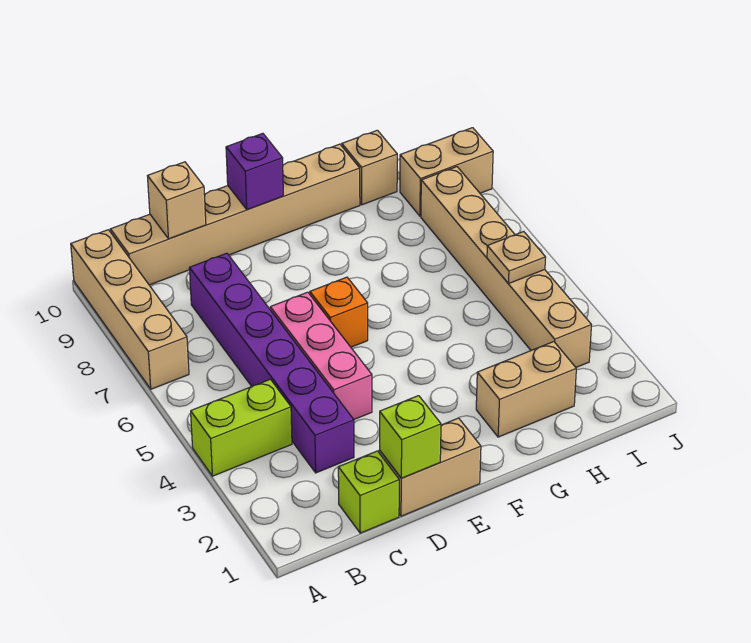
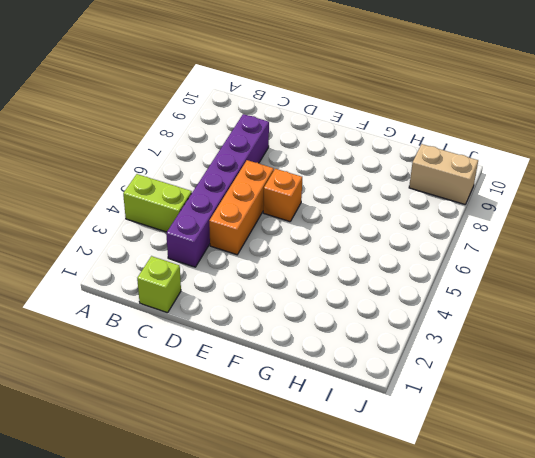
orange 1x3 brick [209,160,274,255] -> pink 1x3 brick [270,292,372,419]
none -> tan 1x4 brick [71,230,189,389]
none -> tan 1x6 brick [111,144,360,285]
none -> tan 1x2 brick [379,418,481,516]

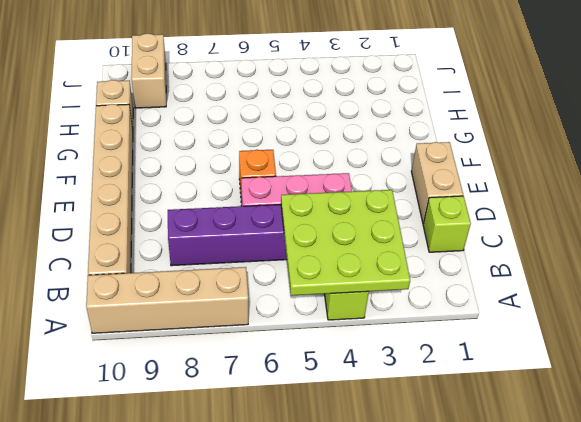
lime 3x3 plate [281,190,410,296] -> none
none -> tan 1x2 brick [476,342,576,437]
none -> tan 1x6 brick [421,167,591,367]
none -> tan 1x1 brick [148,162,206,239]

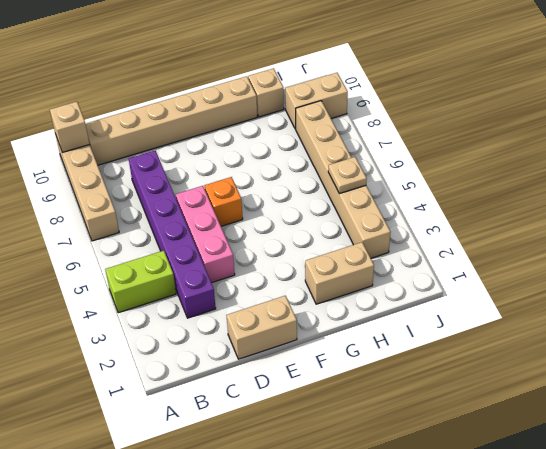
tan 1x1 brick [50,102,90,153] -> tan 1x1 brick moved to [148,162,206,239]
none -> lime 1x1 brick [338,451,399,533]
none -> lime 1x1 brick [380,396,441,478]
none -> purple 1x1 brick [226,133,283,209]

